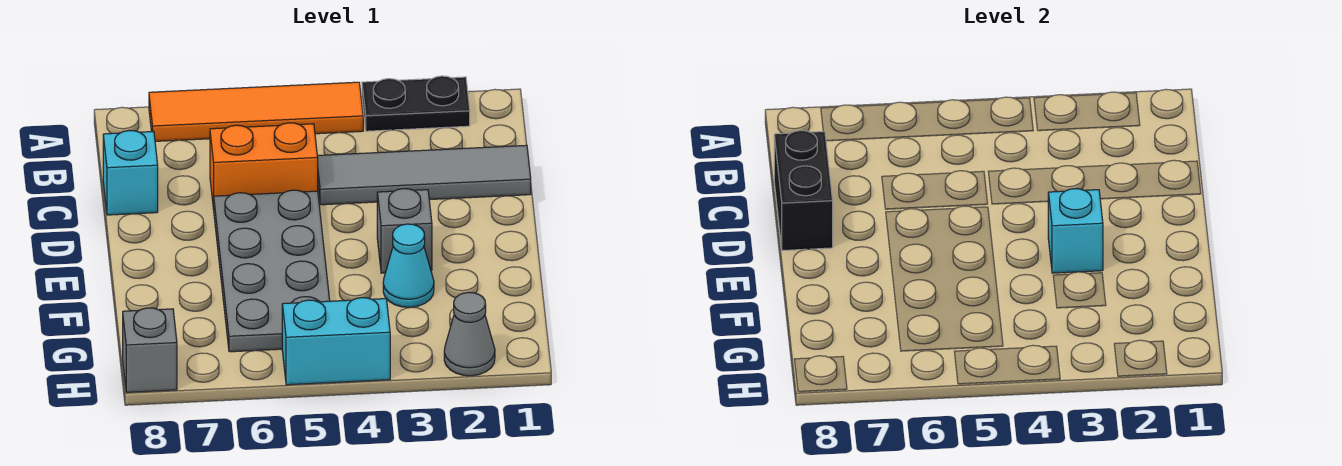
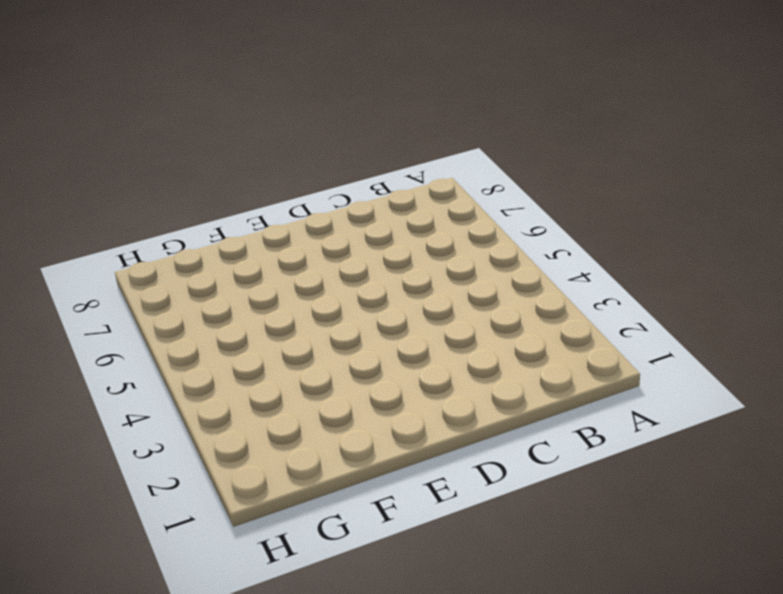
none -> black 1x2 plate [362,76,470,131]
none -> orange 1x4 tile [149,82,363,141]
none -> grey 1x4 tile [317,145,531,205]

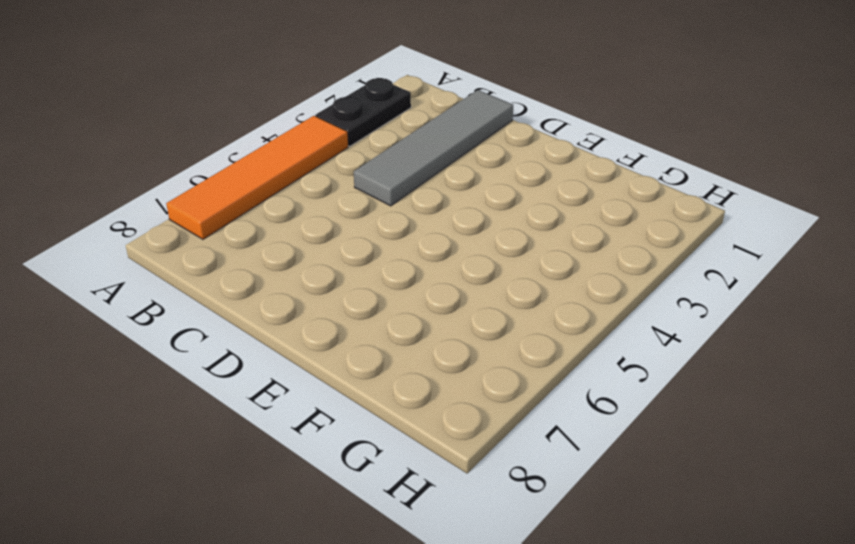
none -> orange 1x2 brick [210,123,318,209]
none -> cyan 1x1 brick [103,130,158,215]
none -> grey 2x4 plate [214,190,330,352]

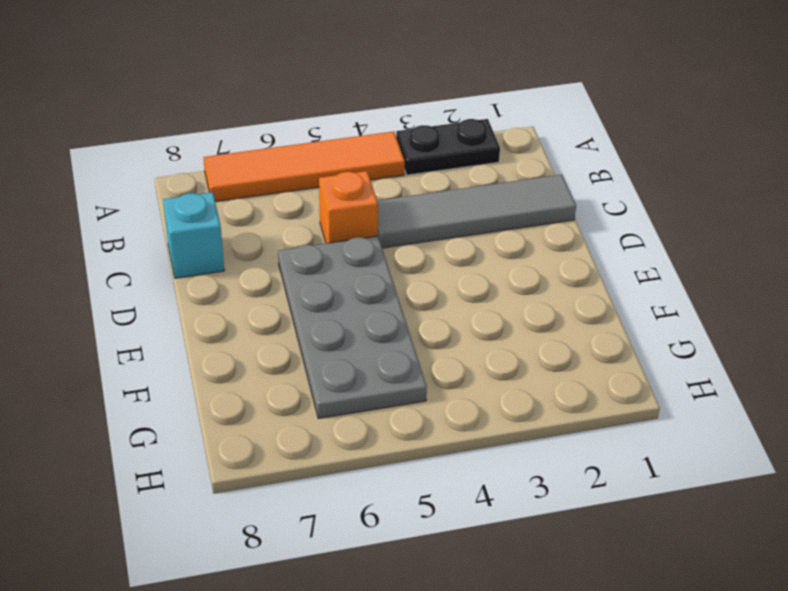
orange 1x1 brick [319,171,378,243] -> orange 1x2 brick [210,123,318,209]
none -> grey 1x1 brick [377,189,432,273]
none -> cyan 1x1 cone [383,224,434,307]
none -> grey 1x1 cone [444,292,495,376]

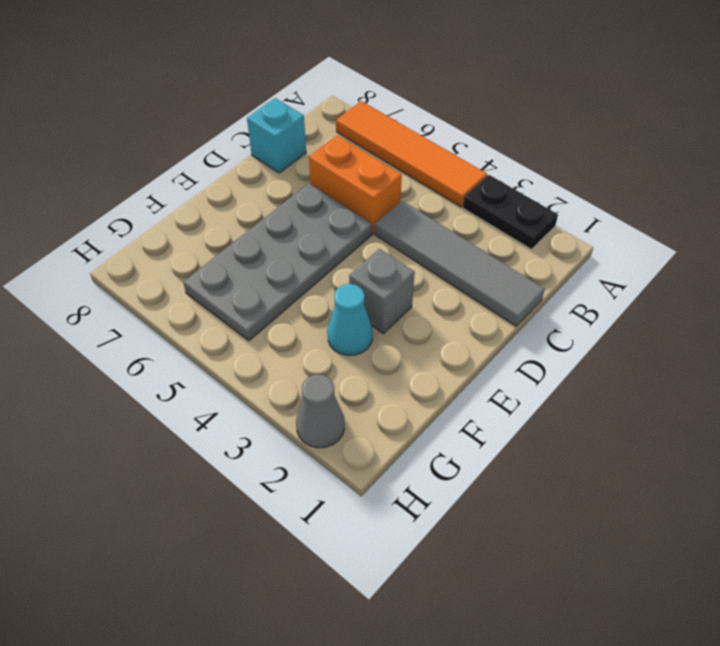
none -> cyan 1x2 brick [282,298,390,385]
none -> grey 1x1 brick [123,308,177,392]
none -> black 1x2 brick [774,130,833,251]

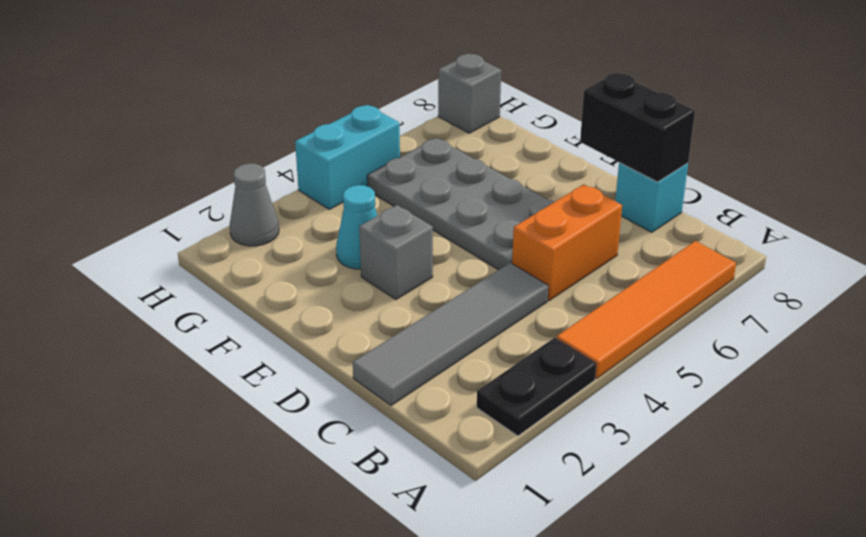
none -> cyan 1x1 brick [1048,189,1103,273]

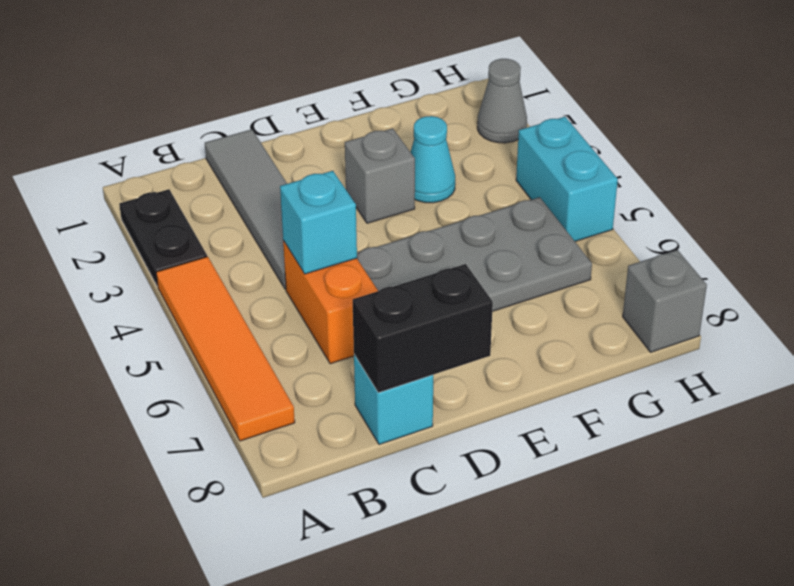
cyan 1x1 brick [280,171,357,274] -> cyan 1x1 brick moved to [1048,189,1103,273]

